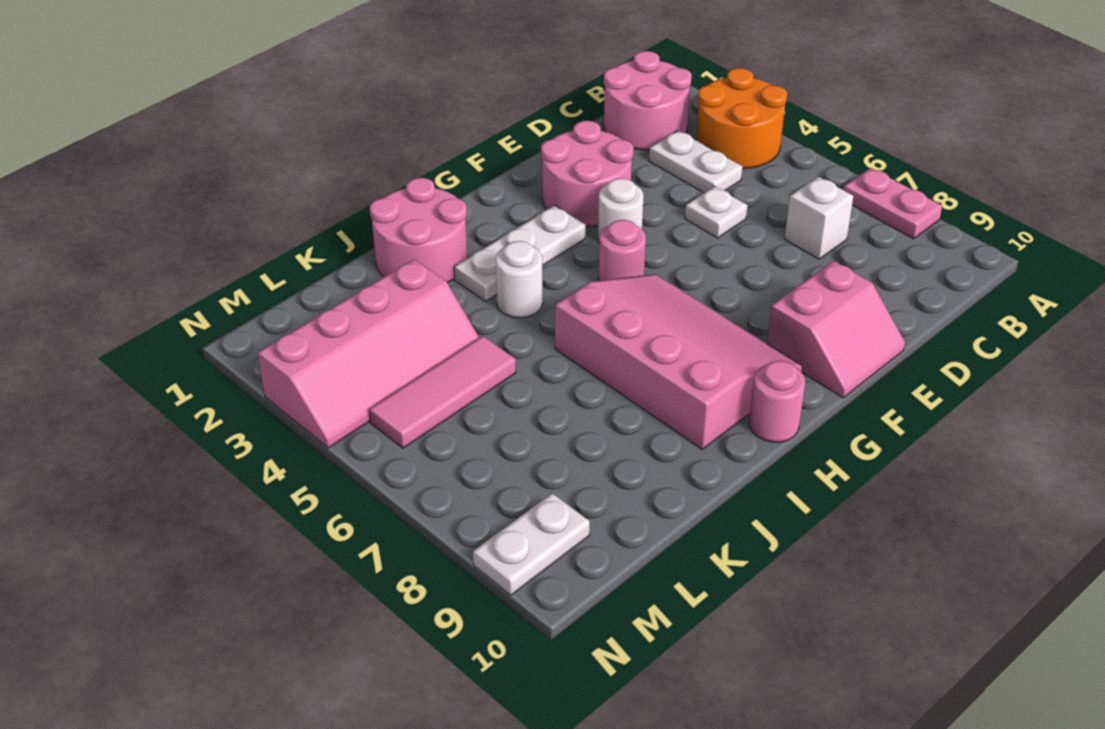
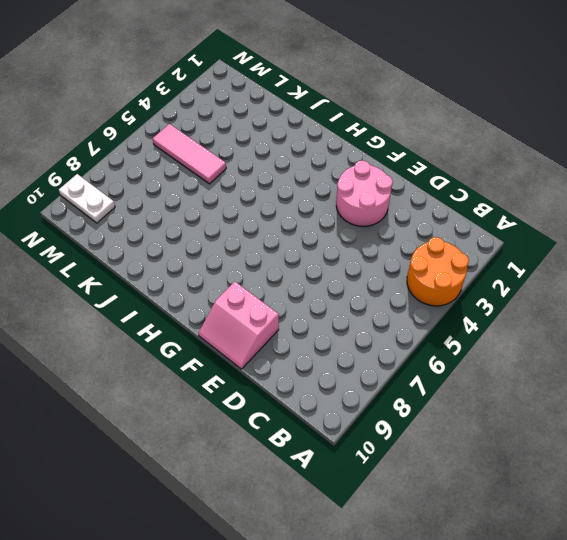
none -> pink 1x2 plate [844,168,942,239]
none -> pink 2x2 round brick [604,51,692,150]
none -> white 1x2 plate [649,131,742,193]

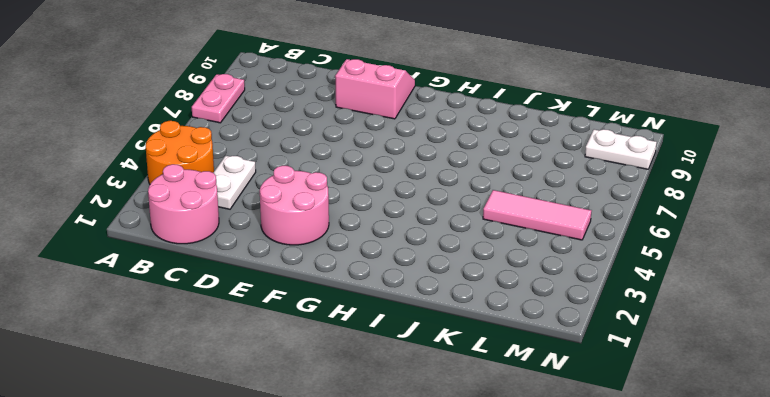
none -> white 1x1 brick [785,177,853,259]
none -> white 1x1 plate [685,186,748,238]
none -> white 1x1 round brick [598,178,643,244]

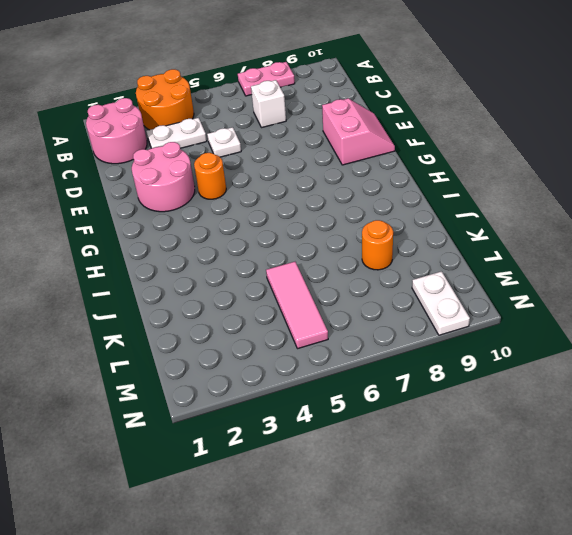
orange 1x1 round brick [194,153,226,199] -> white 1x1 round brick [598,178,643,244]
orange 1x1 round brick [362,220,393,270] -> none
none -> white 1x3 plate [454,205,586,301]
none -> pink 1x1 round brick [599,220,646,281]
none -> pink 3x4 slope [555,274,803,449]

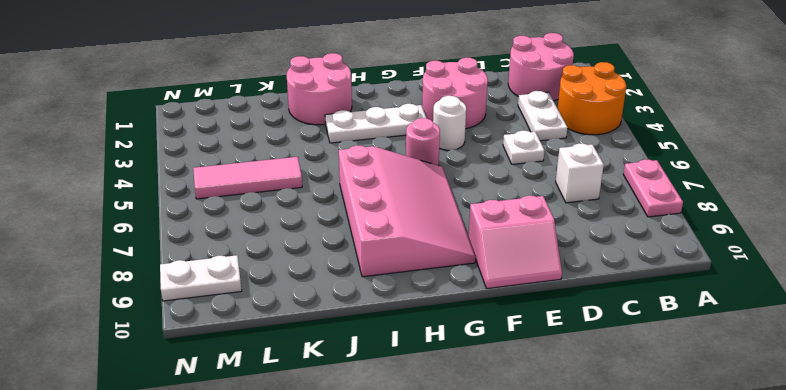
none -> pink 1x1 round brick [749,361,805,442]
none -> white 1x1 round brick [496,241,542,318]
none -> pink 2x4 slope [258,259,479,448]

